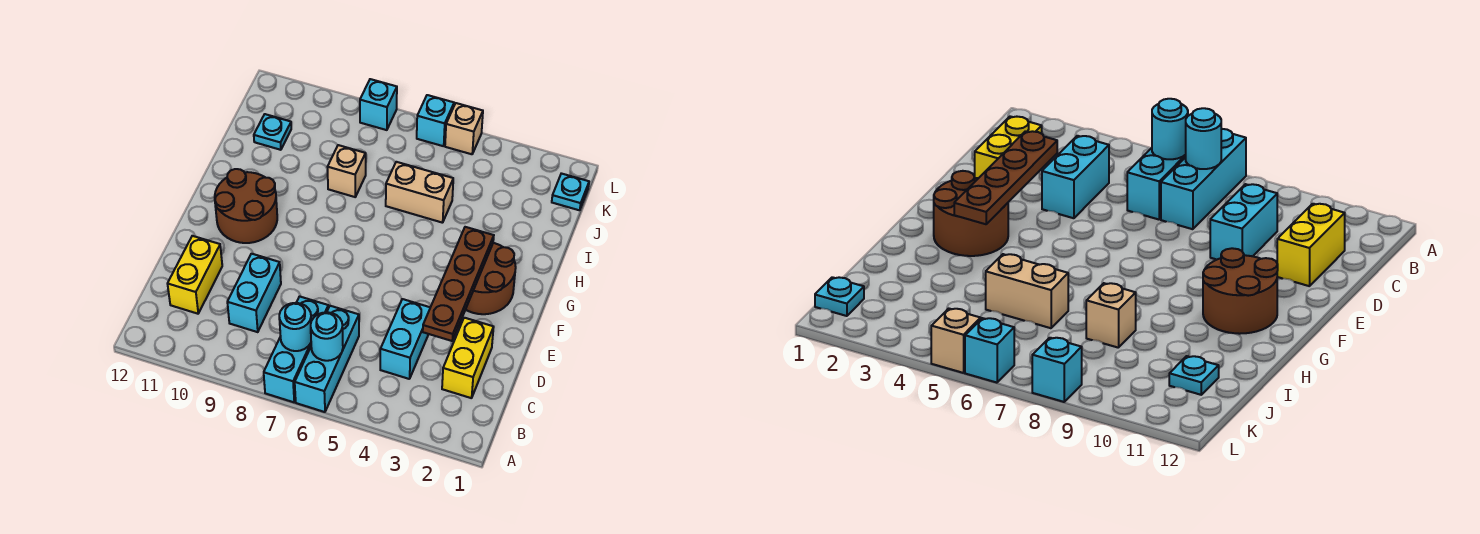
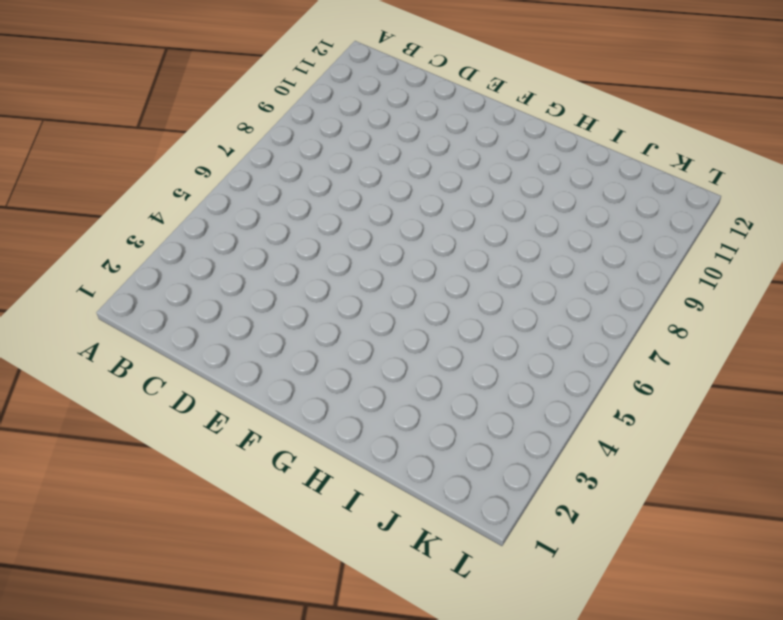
none -> cyan 1x3 brick [295,306,359,412]
none -> cyan 1x3 brick [264,296,328,402]
none -> yellow 1x2 brick [442,318,494,398]

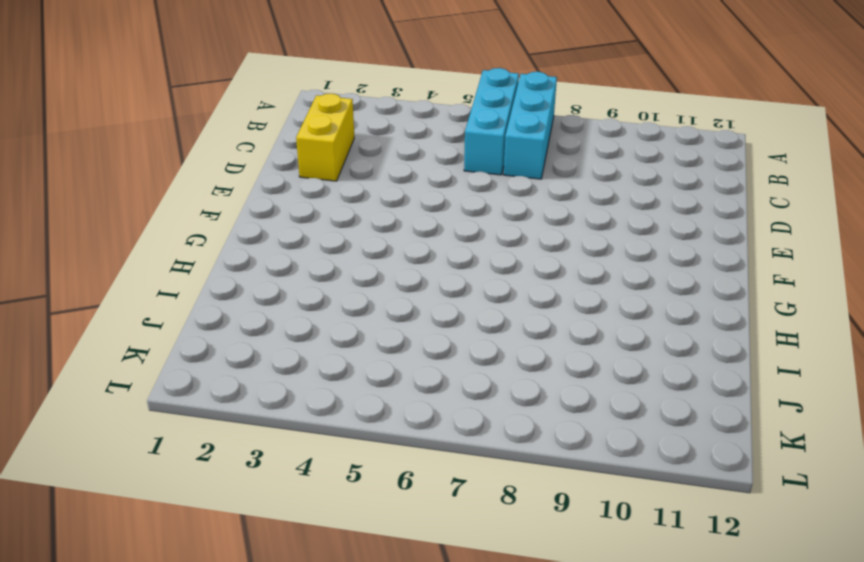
none -> cyan 1x2 brick [380,299,430,379]
none -> cyan 1x2 brick [227,254,281,332]
none -> yellow 1x2 brick [168,236,222,314]

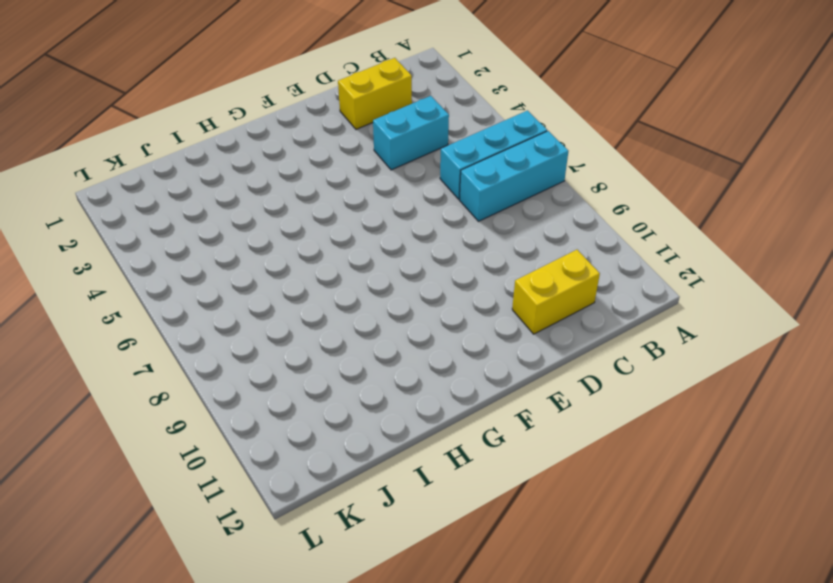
none -> cyan 1x2 brick [227,254,281,332]
none -> brown 2x2 round brick [466,243,516,314]
none -> brown 2x2 round brick [215,169,277,243]

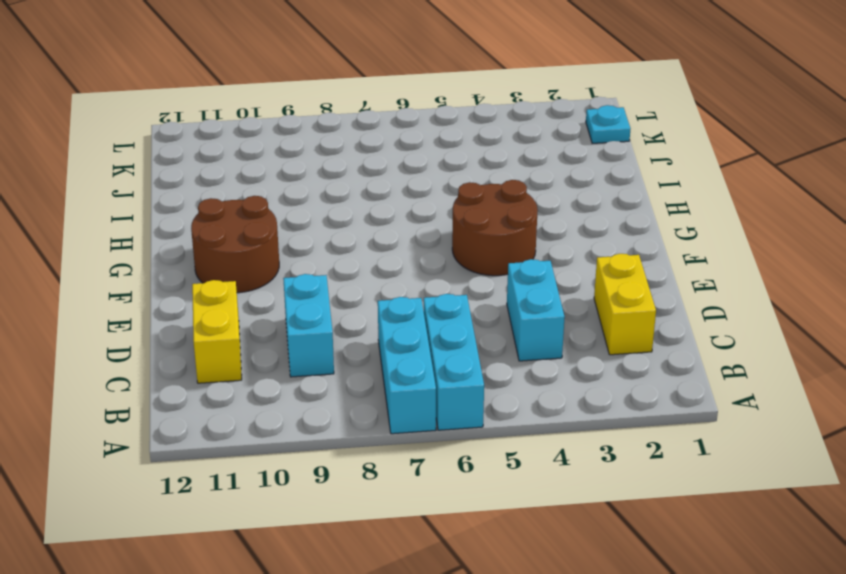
brown 2x2 round brick [452,180,538,276] -> brown 2x2 round brick moved to [466,243,516,314]
none -> tan 1x2 brick [386,162,453,223]
none -> tan 1x1 brick [328,145,366,197]
none -> cyan 1x1 plate [254,114,291,150]

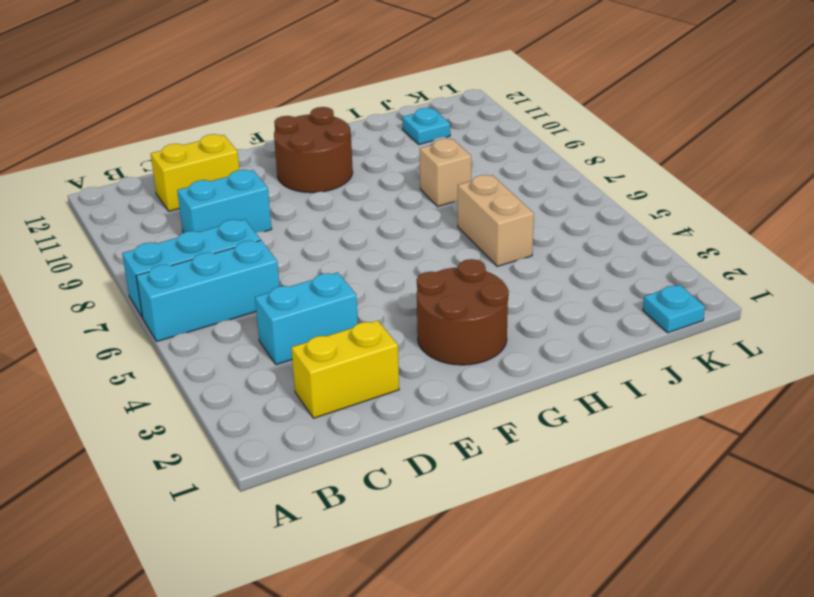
none -> tan 1x1 brick [445,103,483,154]
none -> cyan 1x1 brick [417,95,454,146]
none -> cyan 1x1 brick [360,79,397,130]

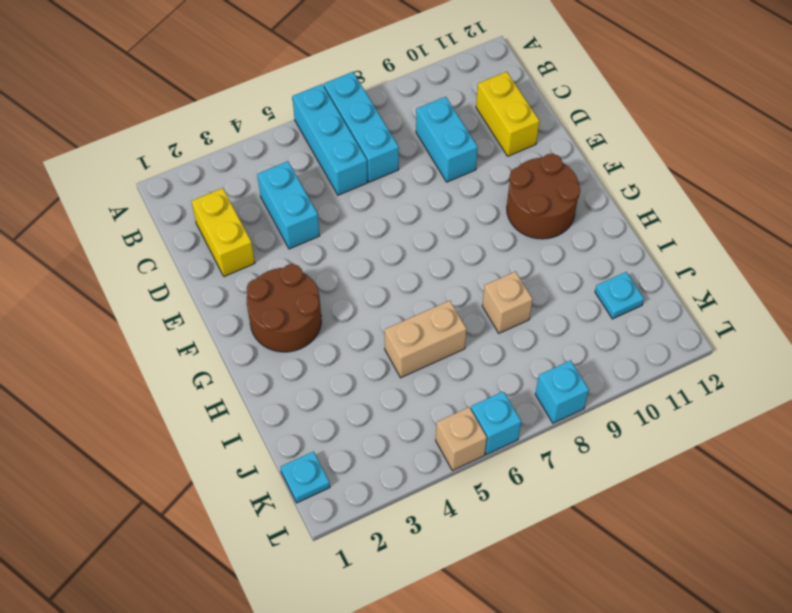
none -> cyan 1x1 round brick [311,312,343,361]
none -> cyan 1x1 round brick [279,303,311,351]
none -> brown 1x4 plate [423,227,494,341]

